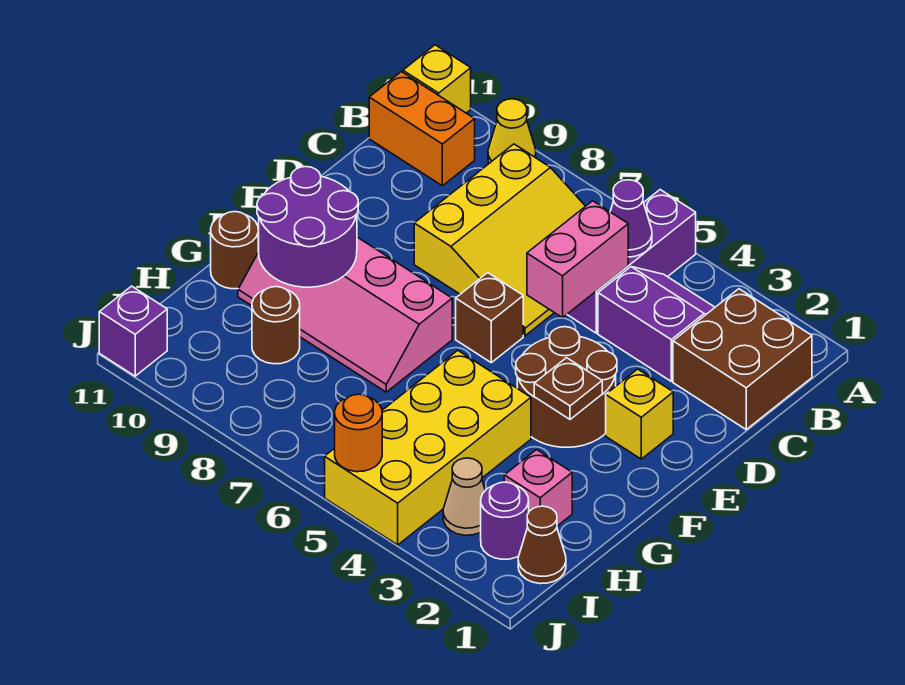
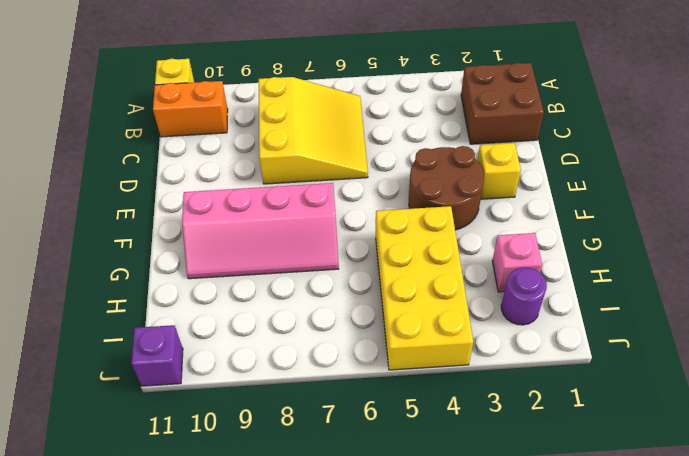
none -> purple 1x3 brick [567,190,696,333]
none -> yellow 1x1 cone [488,99,536,163]
none -> purple 2x2 slope [598,267,715,381]

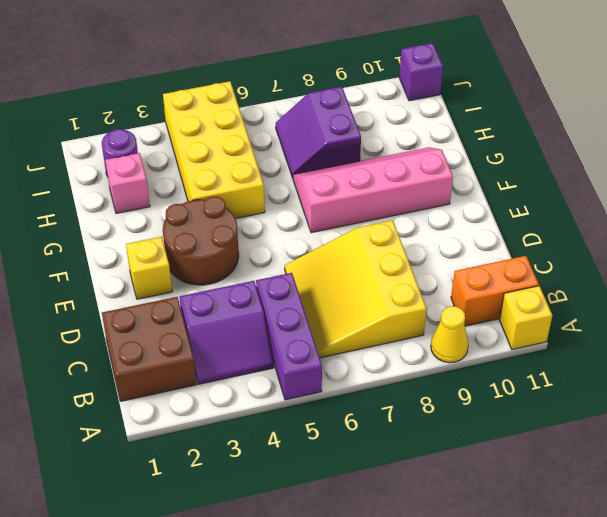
purple 2x2 slope [276,87,361,178] -> none
none -> brown 1x1 brick [456,273,523,363]
none -> brown 1x1 round brick [211,212,258,289]
none -> brown 1x1 round brick [252,287,300,364]

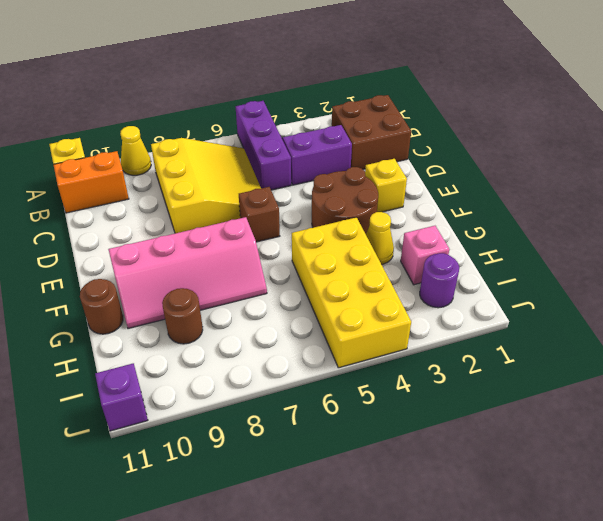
yellow 1x1 cone [366,212,394,264] -> none
none -> brown 1x1 cone [518,506,566,584]
none -> tan 1x1 cone [443,458,485,535]
none -> purple 1x1 cone [610,180,652,257]

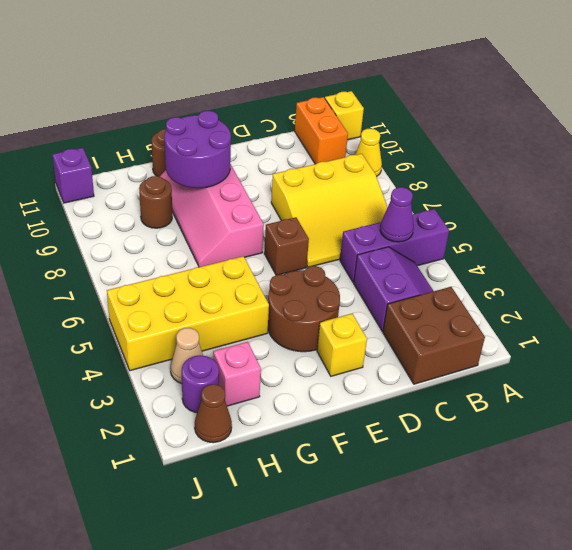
none -> pink 1x2 brick [527,201,628,318]
none -> brown 1x1 plate [534,358,602,419]
none -> orange 1x1 round brick [335,394,382,472]

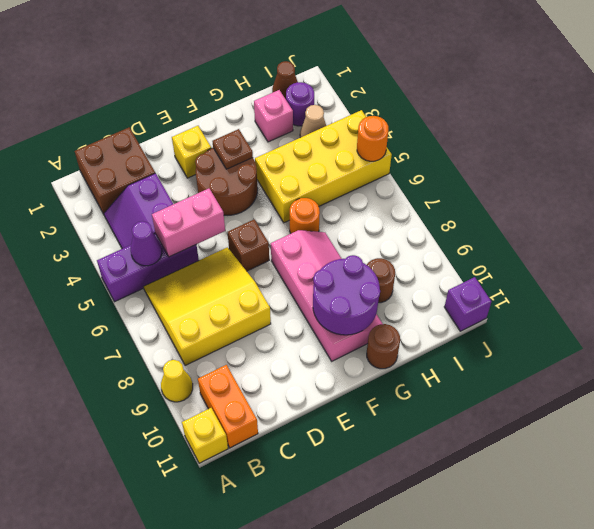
orange 1x1 round brick [290,198,320,233] -> none

